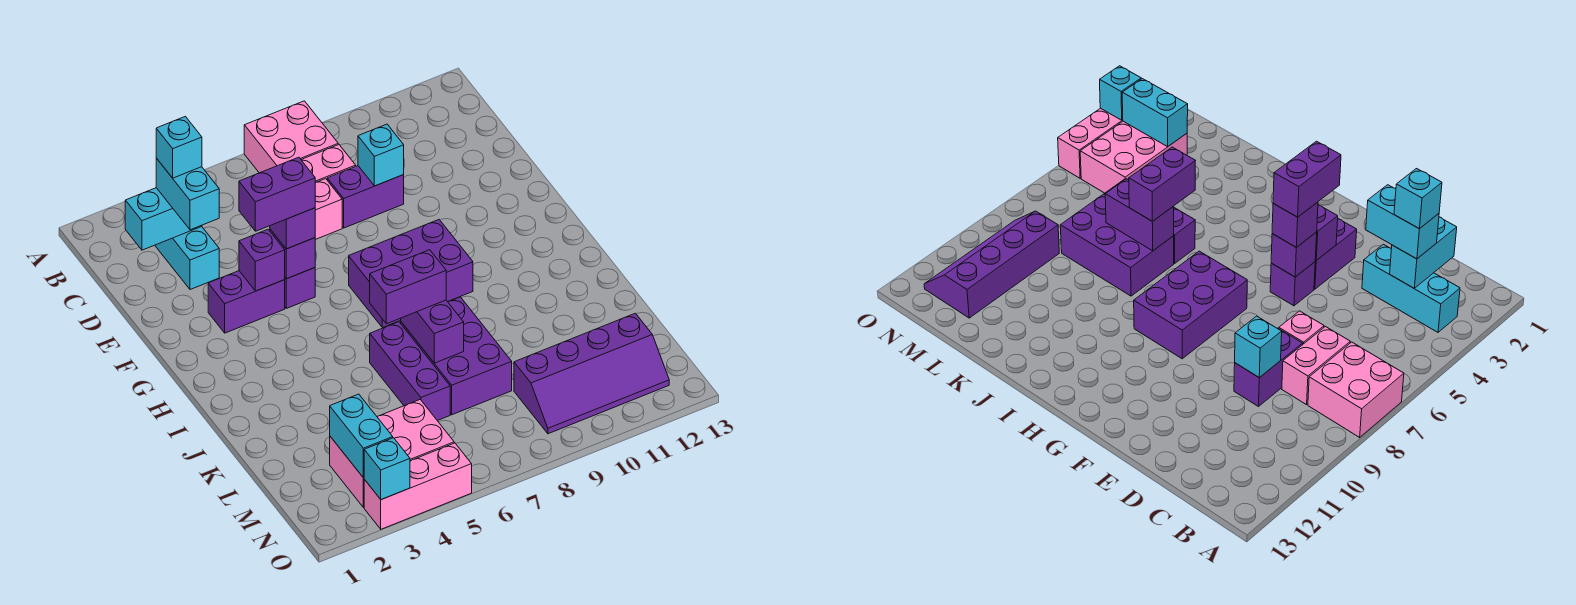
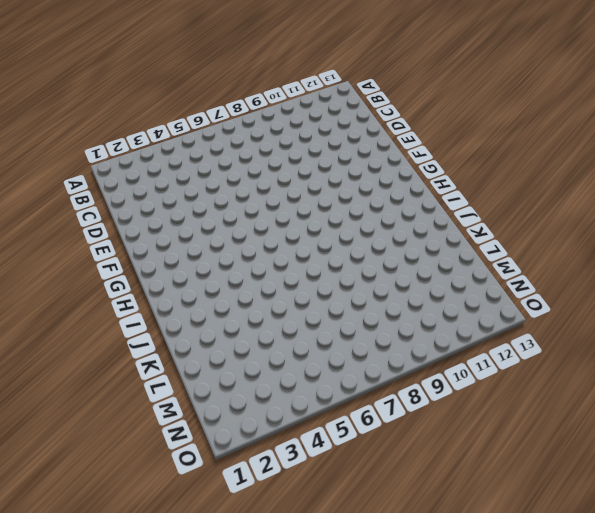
none -> pink 2x2 brick [244,101,338,173]
none -> cyan 1x3 brick [155,227,219,290]
none -> pink 1x2 brick [301,145,356,183]

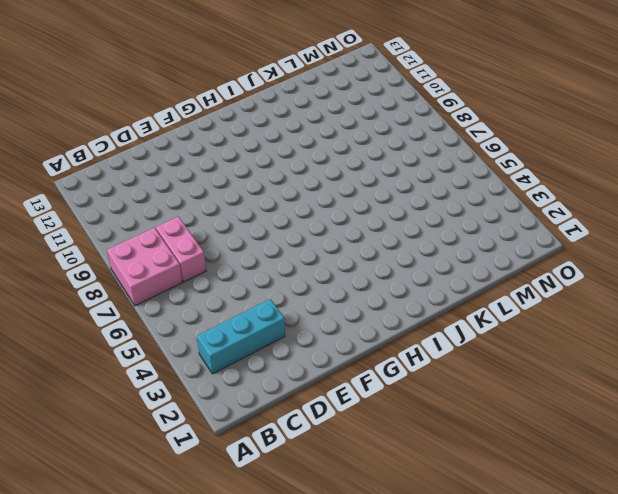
none -> pink 1x1 brick [315,179,342,240]
none -> purple 1x2 brick [327,166,404,228]
none -> purple 1x2 brick [208,271,285,333]

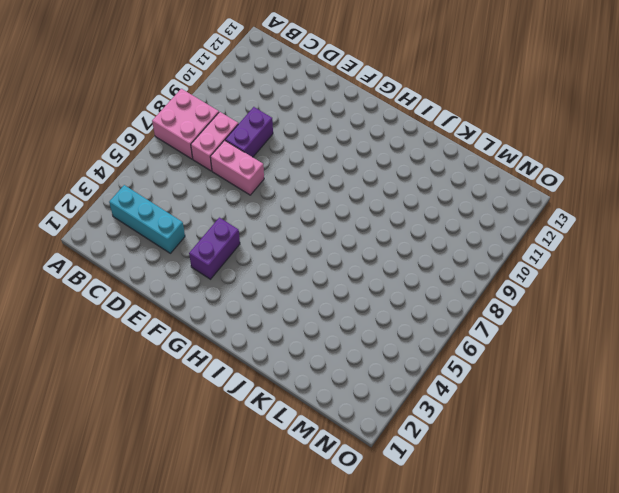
pink 1x2 brick [210,140,264,195] -> pink 1x1 brick [315,179,342,240]
none -> purple 1x1 brick [285,268,315,308]
none -> purple 2x3 brick [349,220,473,328]
none -> purple 1x3 brick [370,322,450,421]

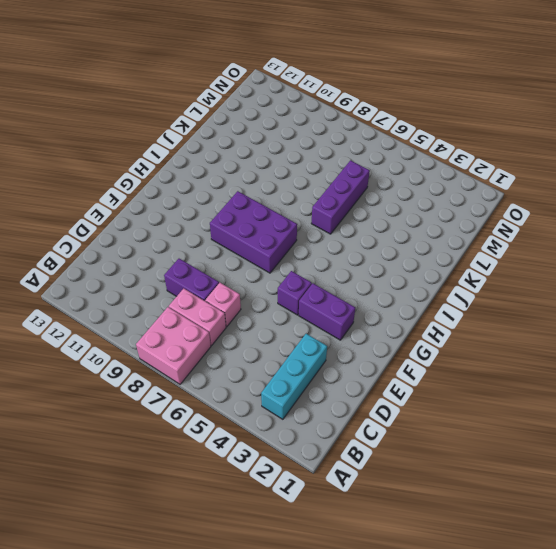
none -> purple 2x3 brick [401,297,512,415]
none -> pink 2x3 brick [330,400,454,508]
none -> purple 2x4 slope [514,313,669,434]

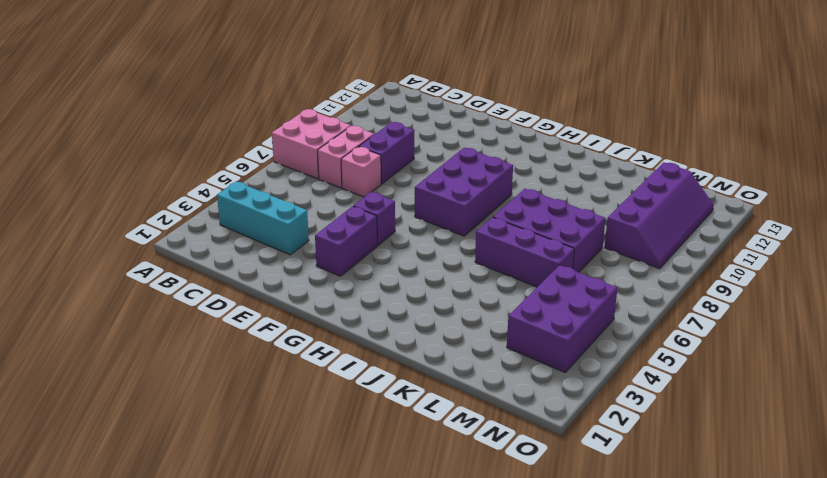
purple 2x3 brick [507,265,617,372] -> pink 2x3 brick [330,400,454,508]
none -> pink 1x3 brick [364,443,472,529]
none -> cyan 1x2 brick [125,188,202,250]
none -> cyan 1x1 brick [358,124,404,186]

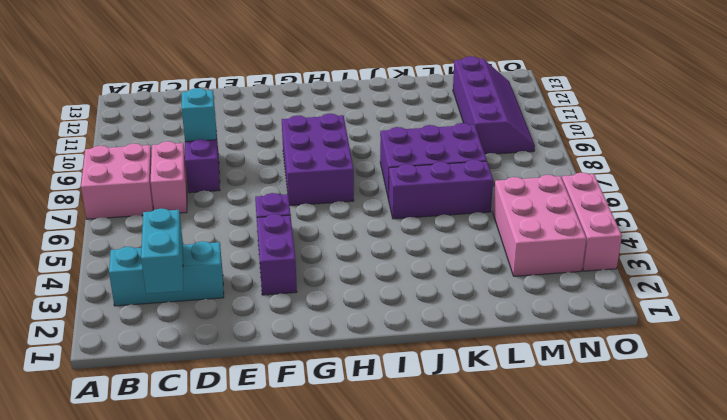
none -> pink 1x1 brick [315,179,342,240]
none -> purple 1x1 brick [239,229,285,291]
none -> purple 1x1 brick [270,229,315,279]

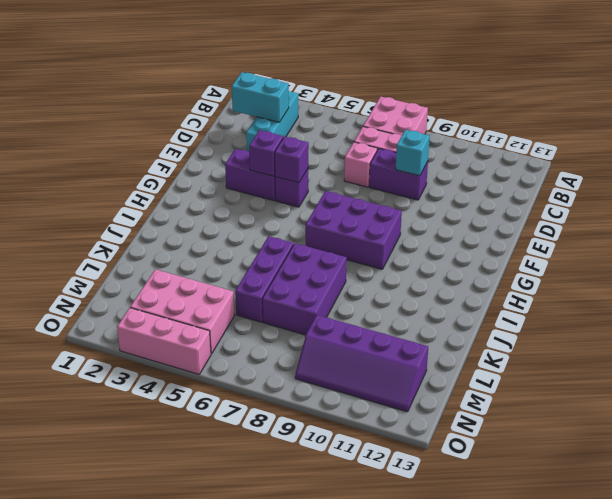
none -> purple 1x2 brick [401,300,464,363]
none -> cyan 1x2 brick [330,394,393,478]
none -> cyan 1x1 brick [364,438,410,500]

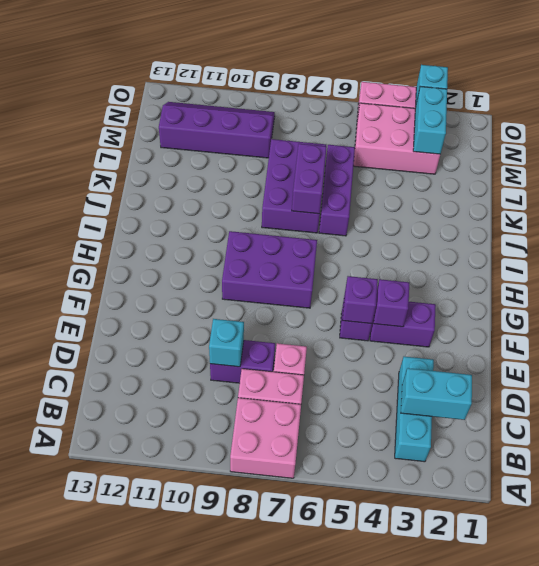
none -> cyan 1x2 brick [156,158,219,230]
none -> purple 1x1 brick [270,208,315,249]
none -> purple 1x2 brick [370,250,446,324]

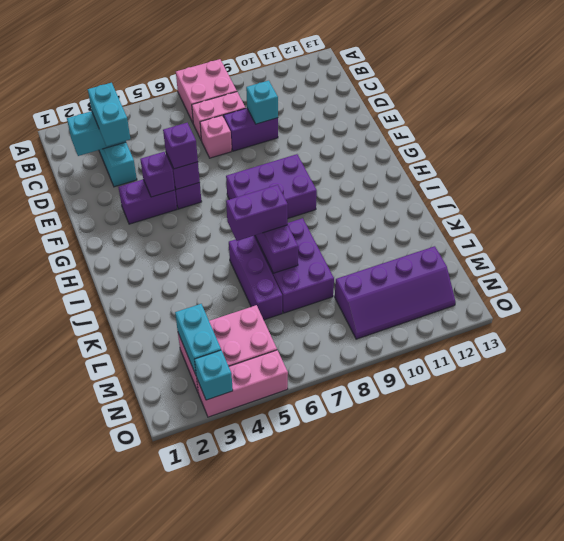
none -> cyan 1x1 brick [156,116,202,178]
none -> purple 1x2 brick [239,157,315,231]

